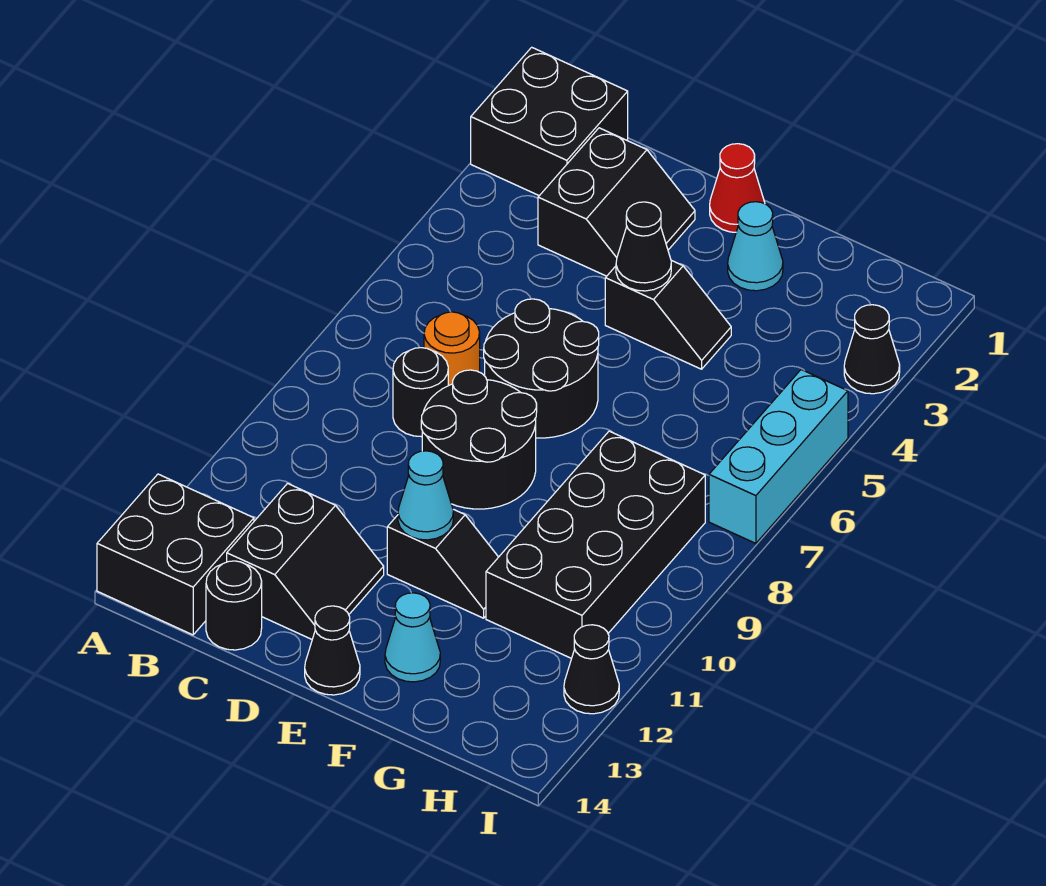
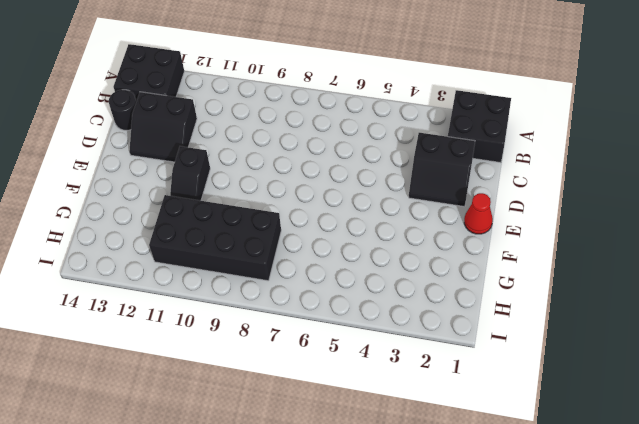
none -> orange 1x1 round brick [424,312,480,386]
none -> black 1x1 round brick [393,348,448,437]
none -> black 2x2 round brick [484,299,599,438]

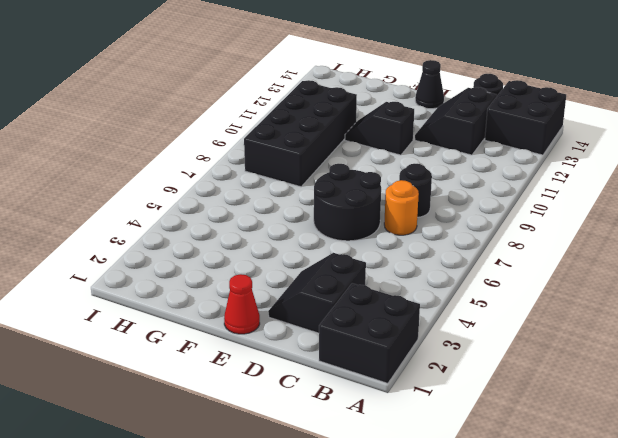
none -> black 2x2 round brick [421,370,537,509]
none -> black 1x2 slope [605,260,731,369]
none -> cyan 1x1 cone [728,202,783,291]

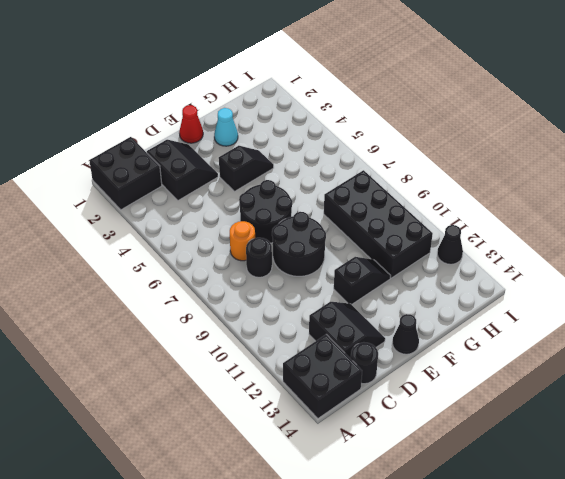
none -> cyan 1x1 cone [385,593,440,682]
none -> black 1x1 cone [844,305,900,394]
none -> cyan 1x3 brick [709,370,848,543]

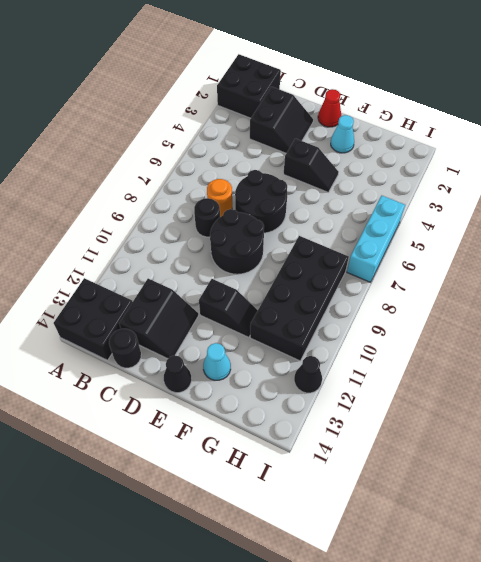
none -> black 1x1 cone [844,305,900,394]
none -> black 1x1 cone [616,202,671,291]
none -> cyan 1x1 cone [398,451,453,540]

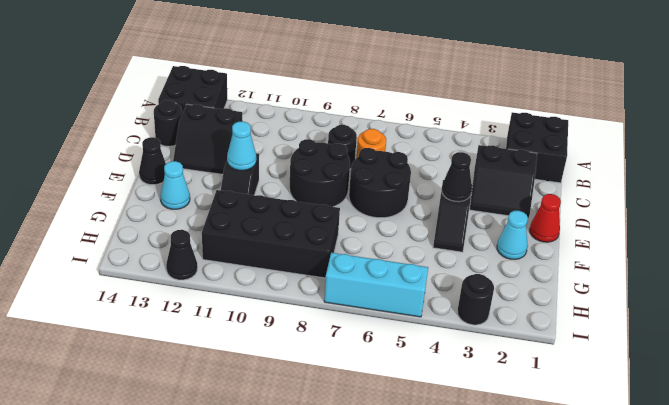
black 1x1 round brick [457,274,494,325] -> black 1x1 cone [844,305,900,394]

